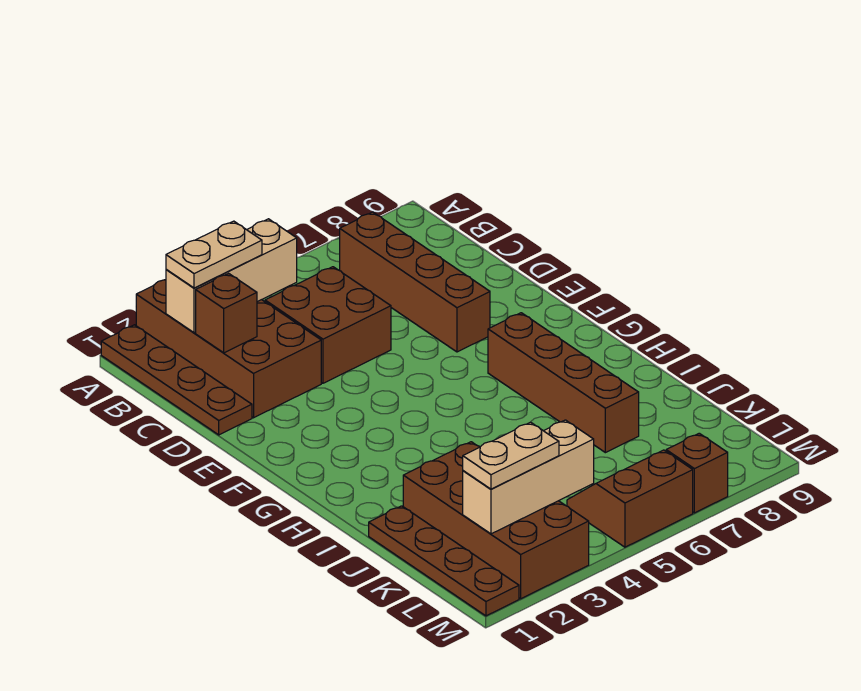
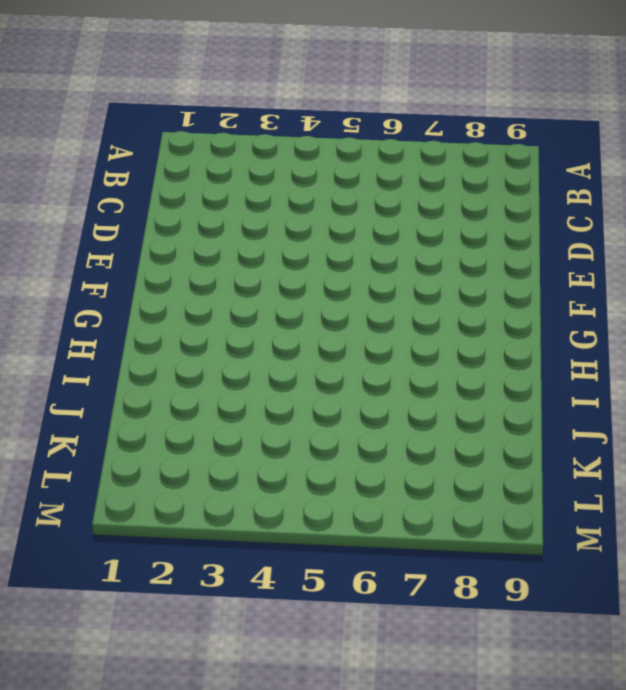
none -> brown 1x4 plate [101,325,252,435]
none -> brown 2x4 brick [136,280,321,418]
none -> brown 1x4 brick [340,212,490,352]

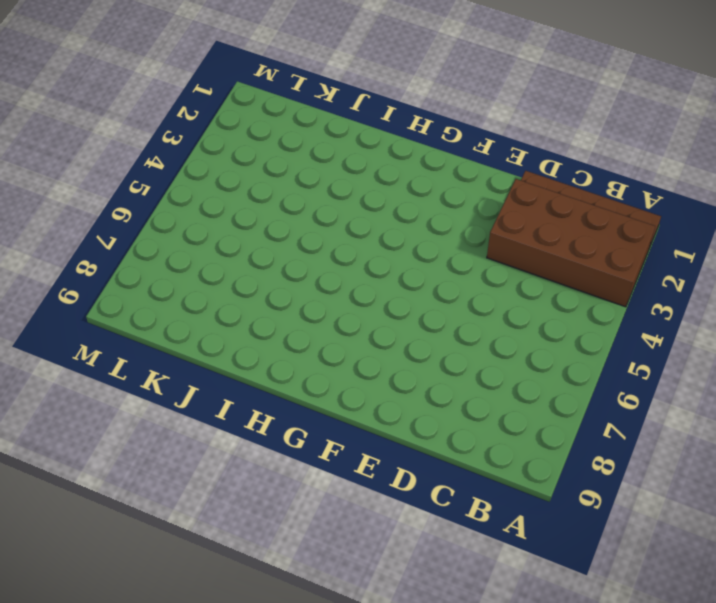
none -> brown 1x4 brick [340,212,490,352]
none -> brown 2x2 brick [265,267,391,383]
none -> brown 1x4 brick [488,313,639,453]

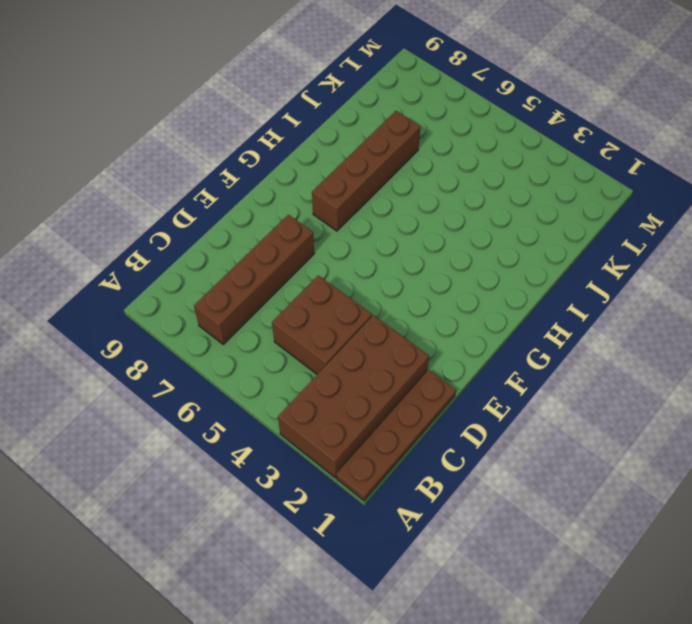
none -> brown 1x4 plate [369,506,519,616]
none -> brown 2x4 brick [403,442,589,599]
none -> brown 2x2 slope [567,450,693,547]

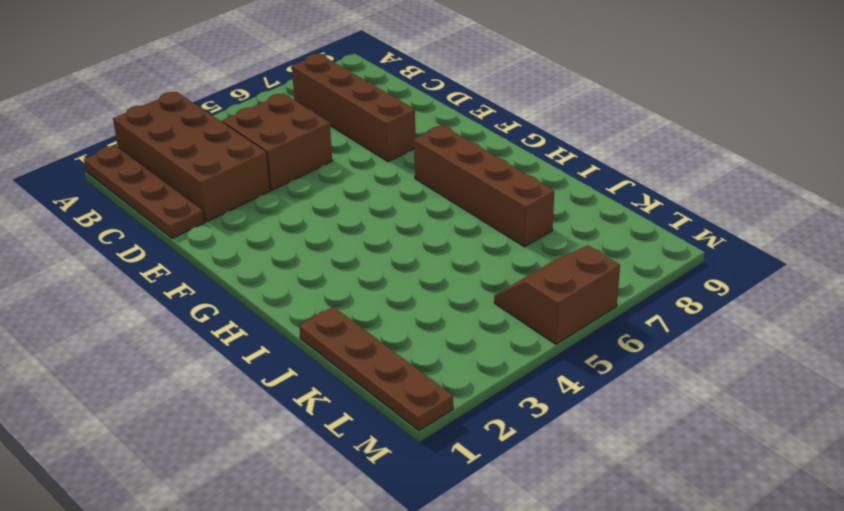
none -> brown 2x4 brick [403,442,589,599]
none -> brown 1x1 brick [666,433,728,513]
none -> tan 1x3 brick [166,219,297,333]

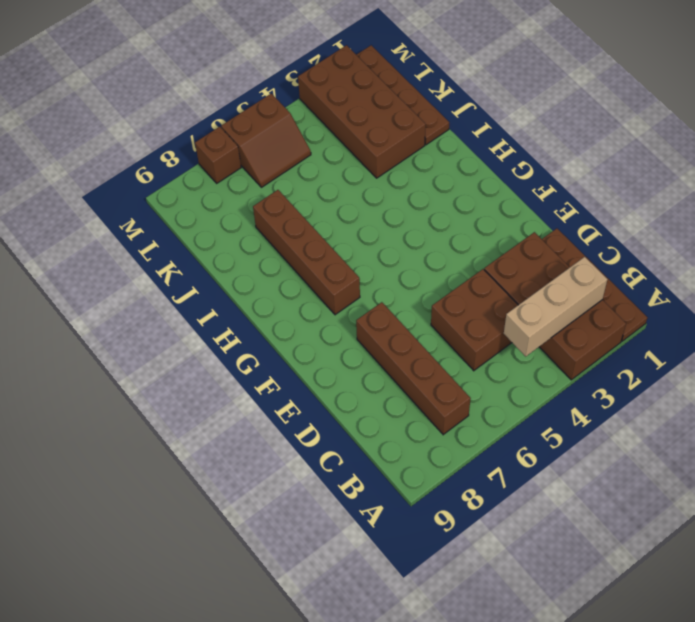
none -> brown 1x1 brick [196,273,257,353]
none -> tan 1x3 brick [463,420,594,534]
none -> tan 1x2 plate [166,221,262,288]

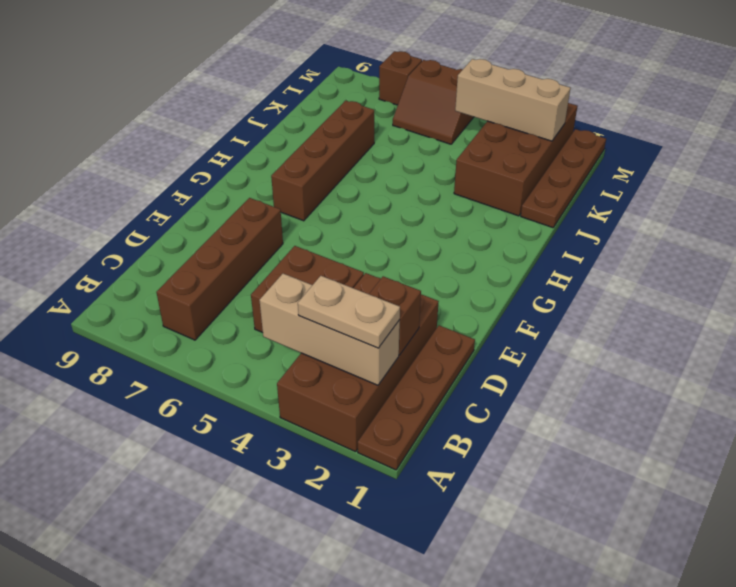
none -> tan 1x2 plate [463,422,559,489]

